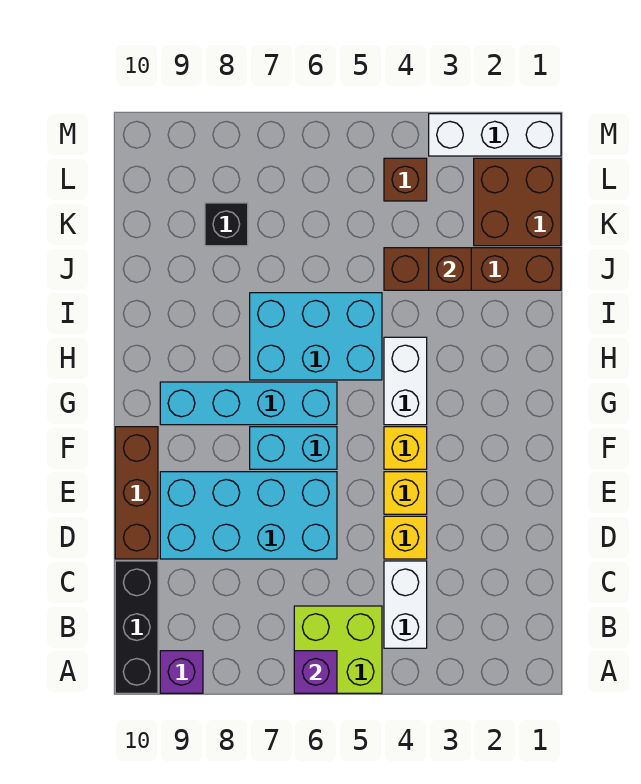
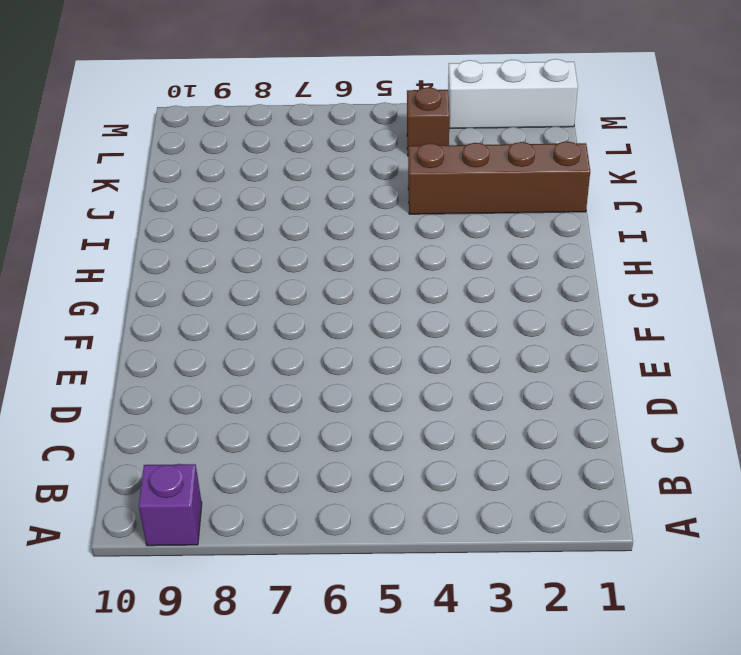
none -> lime 2x2 brick [294,606,382,693]
none -> black 1x3 brick [115,561,158,693]
none -> white 1x2 brick [384,561,427,648]

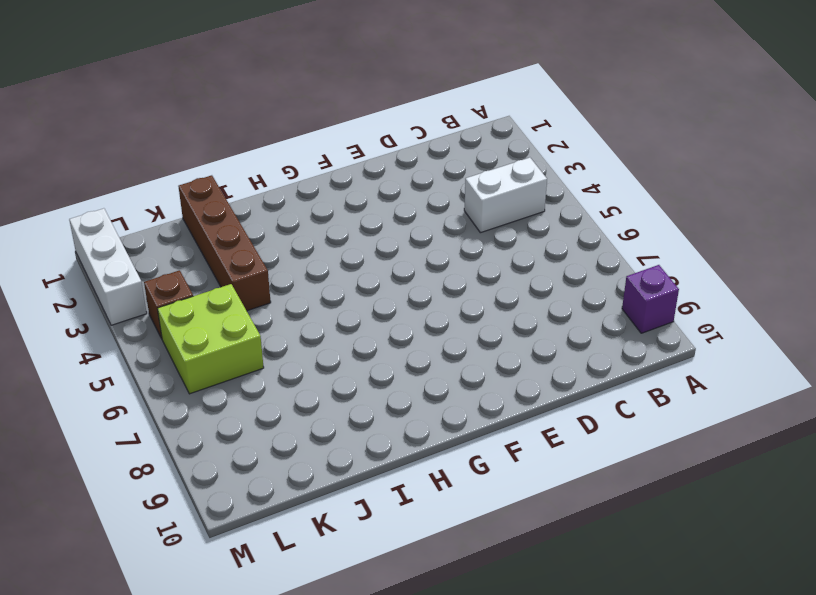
lime 2x2 brick [157,284,264,394] -> lime 2x2 brick moved to [294,606,382,693]
none -> black 1x3 brick [115,561,158,693]
none -> yellow 1x1 brick [384,516,427,559]
none -> cyan 2x4 brick [160,472,337,559]

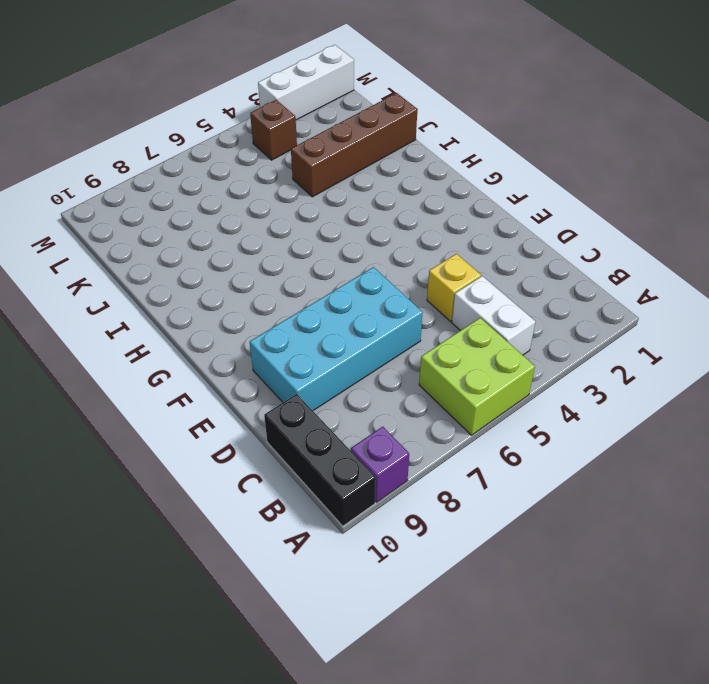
none -> brown 1x3 brick [115,427,158,559]
none -> yellow 1x1 brick [384,472,427,514]
none -> yellow 1x1 brick [384,427,427,469]

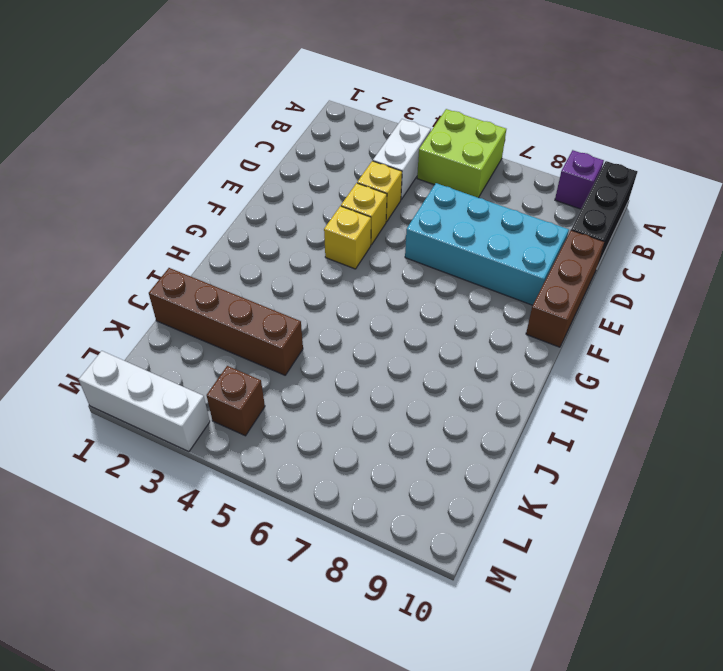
none -> cyan 1x2 brick [250,427,337,469]
none -> white 1x2 brick [384,337,427,425]
none -> cyan 1x4 brick [160,382,337,425]

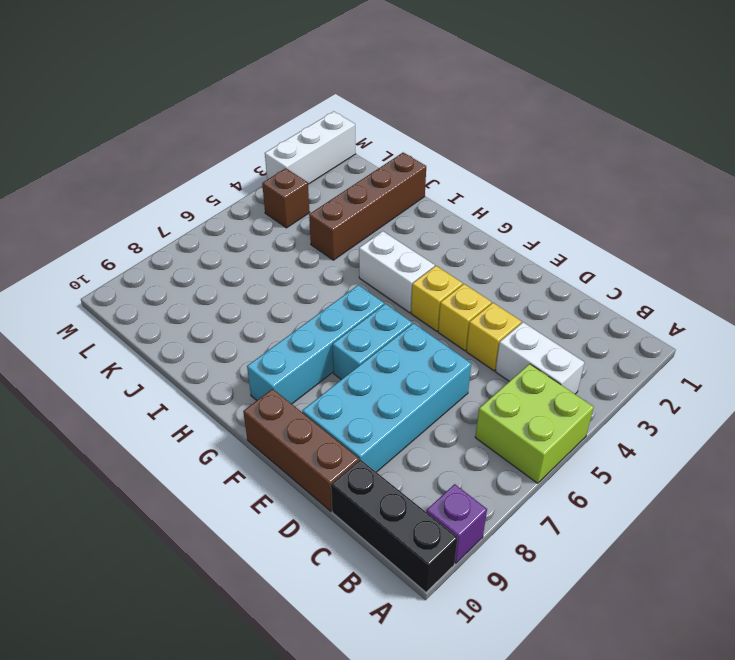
none -> cyan 2x3 brick [250,293,382,380]
none -> brown 2x2 brick [474,158,561,246]
none -> black 1x1 brick [205,203,248,246]

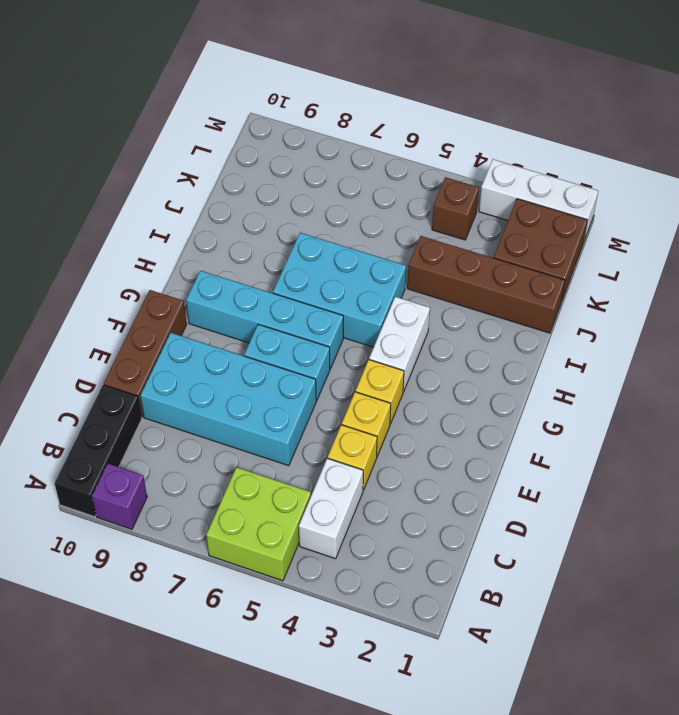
none -> black 1x1 brick [205,203,248,246]
none -> purple 1x1 brick [294,651,337,693]
none -> brown 1x1 brick [429,248,471,290]

